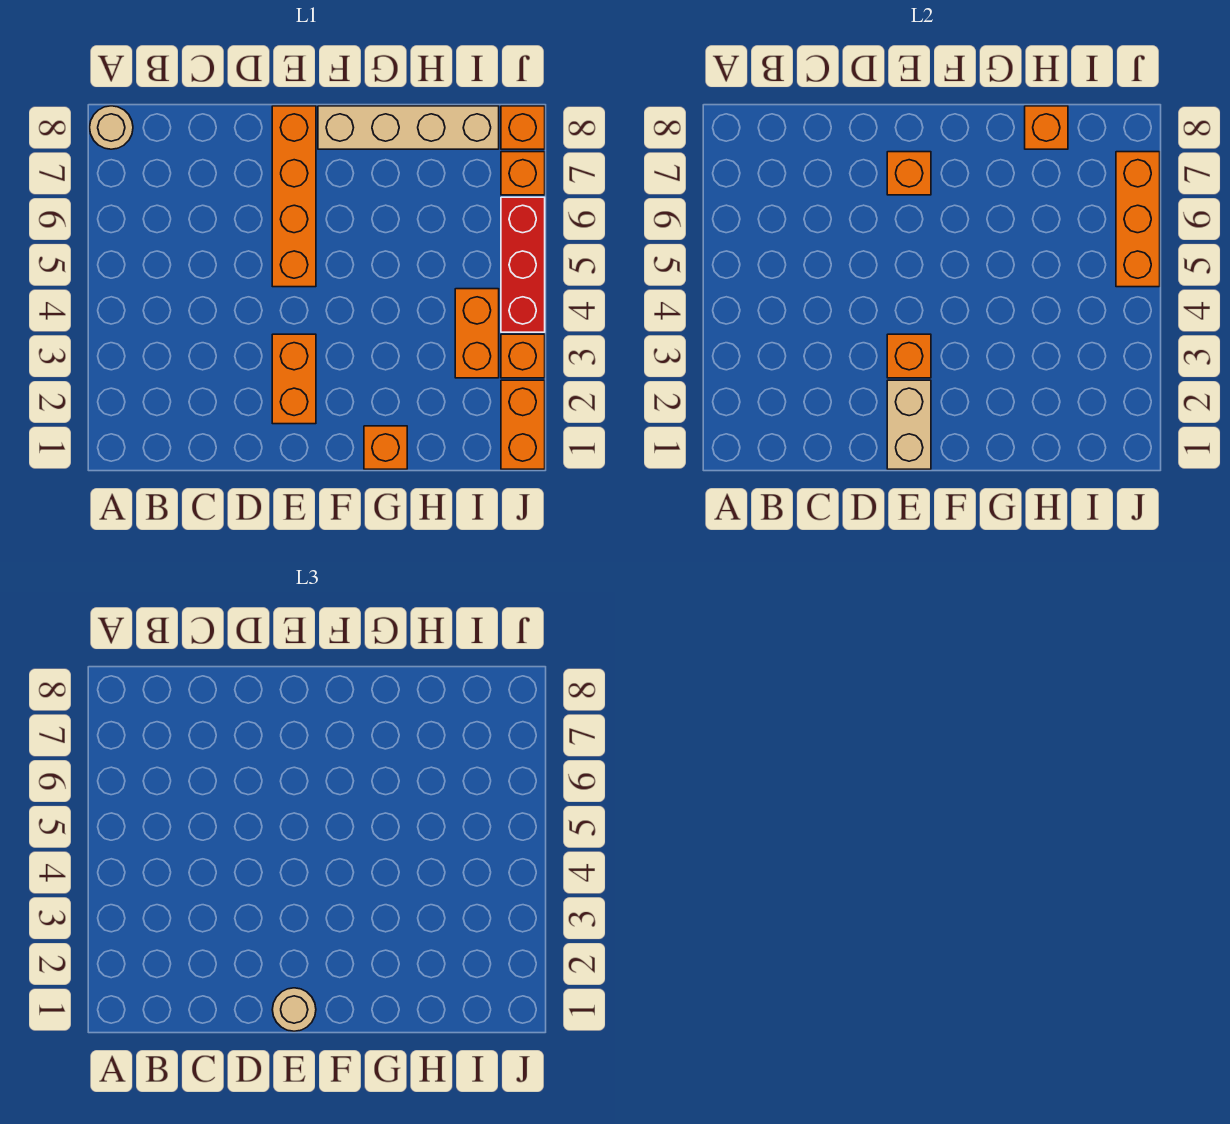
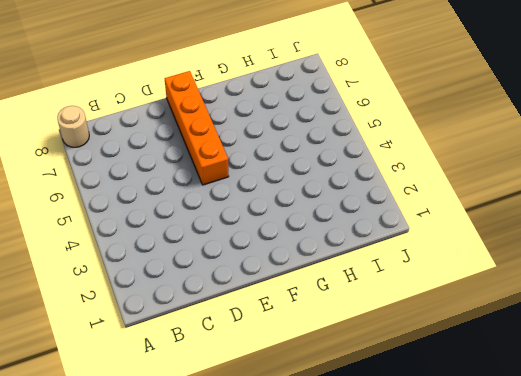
none -> orange 1x2 brick [272,334,316,424]
none -> tan 1x4 brick [318,106,499,149]
none -> orange 1x1 brick [364,426,407,469]

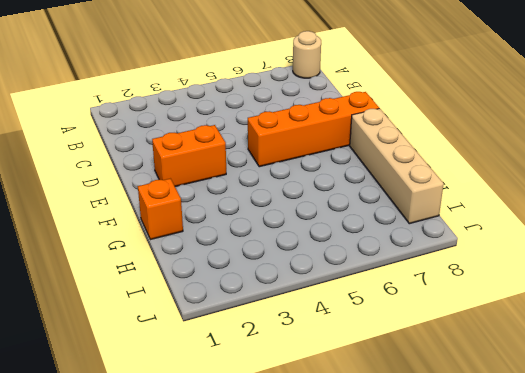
none -> orange 1x2 brick [455,289,499,378]
none -> orange 1x2 brick [501,380,545,469]
none -> orange 1x1 brick [501,334,545,378]

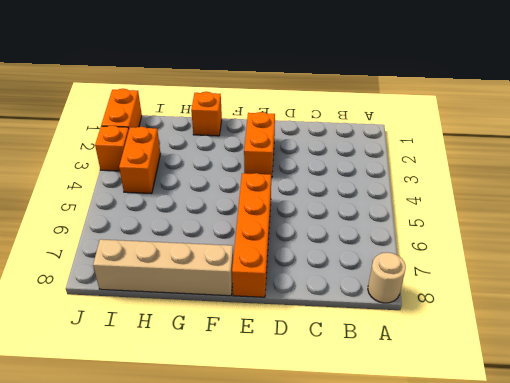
none -> red 1x3 brick [501,197,545,332]
none -> orange 1x1 brick [501,152,545,195]
none -> orange 1x1 brick [501,106,545,149]

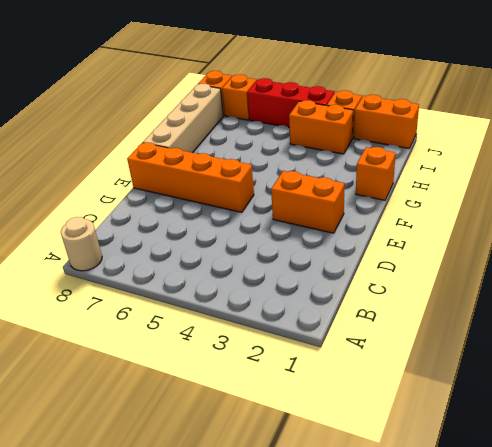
none -> tan 1x2 brick [887,380,931,469]
none -> orange 1x1 brick [887,334,931,378]
none -> orange 1x1 brick [887,152,931,195]

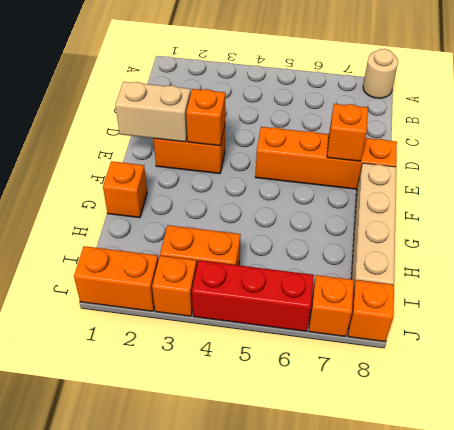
none -> orange 1x1 brick [1025,106,1068,149]
none -> orange 1x3 brick [1116,152,1160,287]
none -> tan 1x1 round brick [272,988,316,1031]

